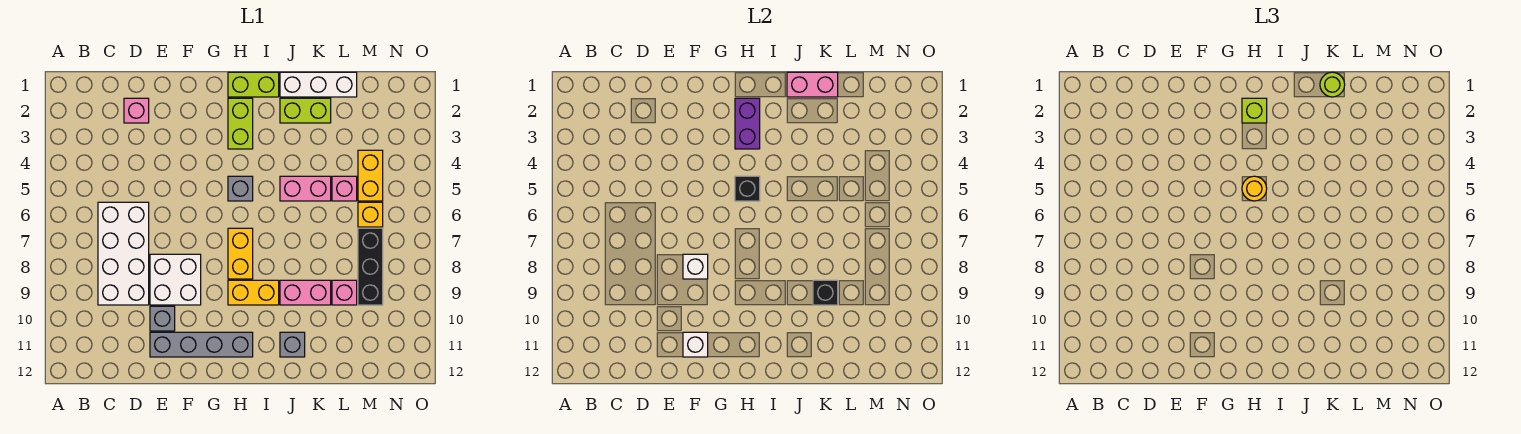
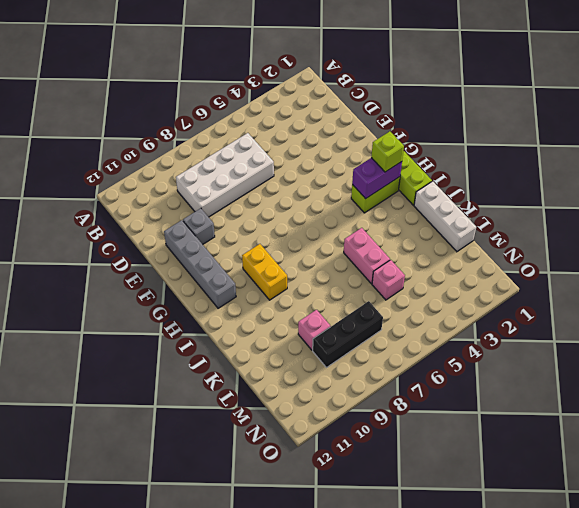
none -> pink 1x1 brick [124,98,149,123]
none -> white 2x2 brick [150,254,201,305]
none -> grey 1x1 brick [228,176,253,201]

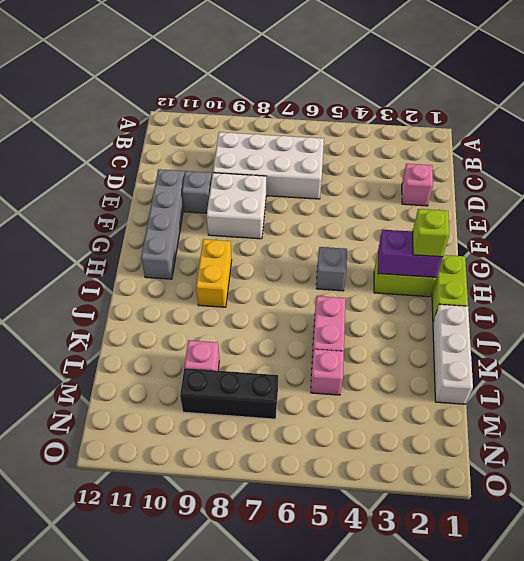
none -> yellow 1x2 brick [228,228,253,279]
none -> lime 1x2 brick [280,98,331,123]
none -> pink 1x2 brick [280,280,331,305]

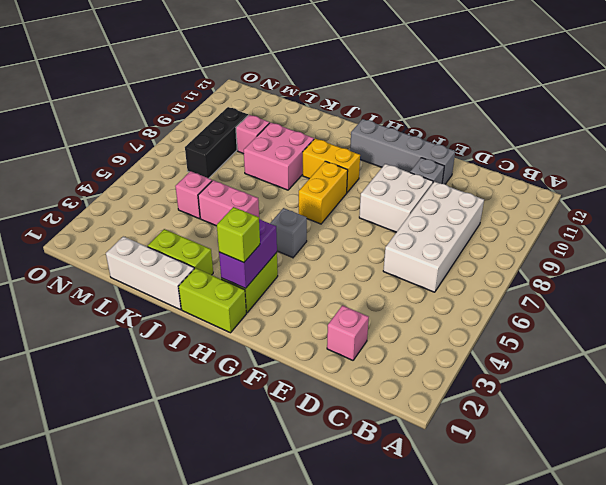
pink 2x2 brick [244,122,314,190] -> pink 1x2 brick [280,280,331,305]
none -> grey 1x1 brick [280,332,305,357]
none -> yellow 1x2 brick [358,150,383,201]
none -> yellow 1x1 brick [358,202,383,227]

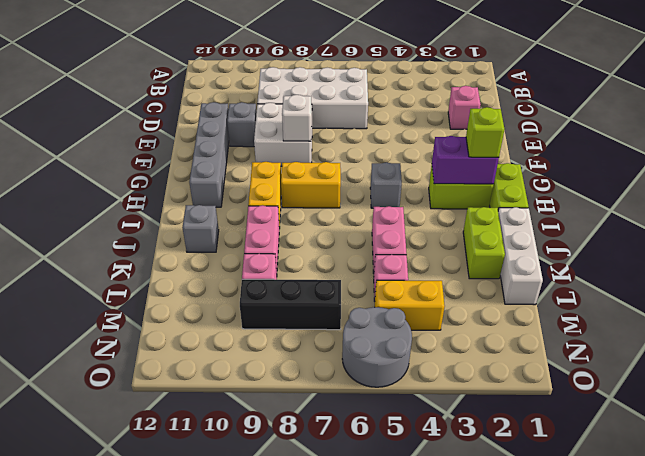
grey 2x2 round brick [342,307,412,387] -> none
none -> yellow 1x1 brick [358,202,383,227]
none -> white 1x1 brick [683,332,708,357]
none -> black 1x1 brick [735,176,760,201]

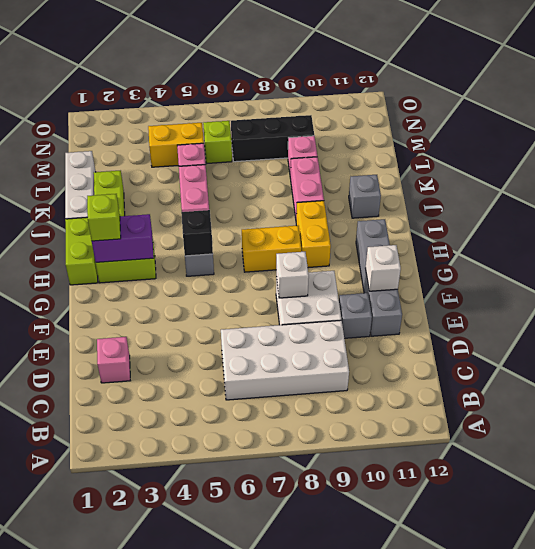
lime 1x1 brick [203,121,232,163] -> yellow 1x1 brick [358,202,383,227]
none -> pink 1x2 brick [787,72,838,97]
none -> black 1x1 brick [813,280,838,305]
none -> yellow 1x1 round brick [1242,176,1267,201]

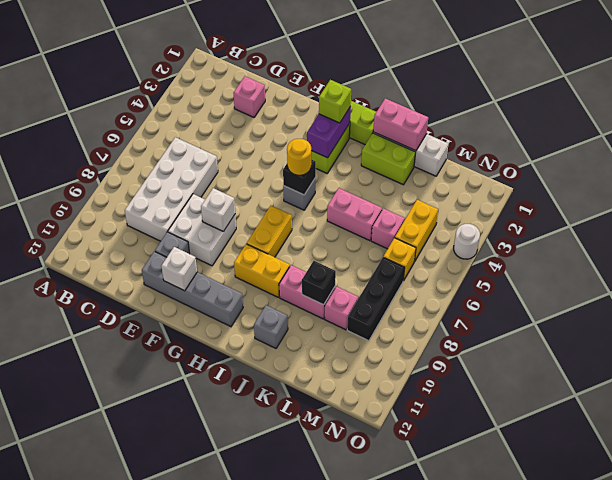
white 1x1 round brick [454,224,480,259] -> none
none -> lime 1x1 round brick [1320,72,1345,97]

